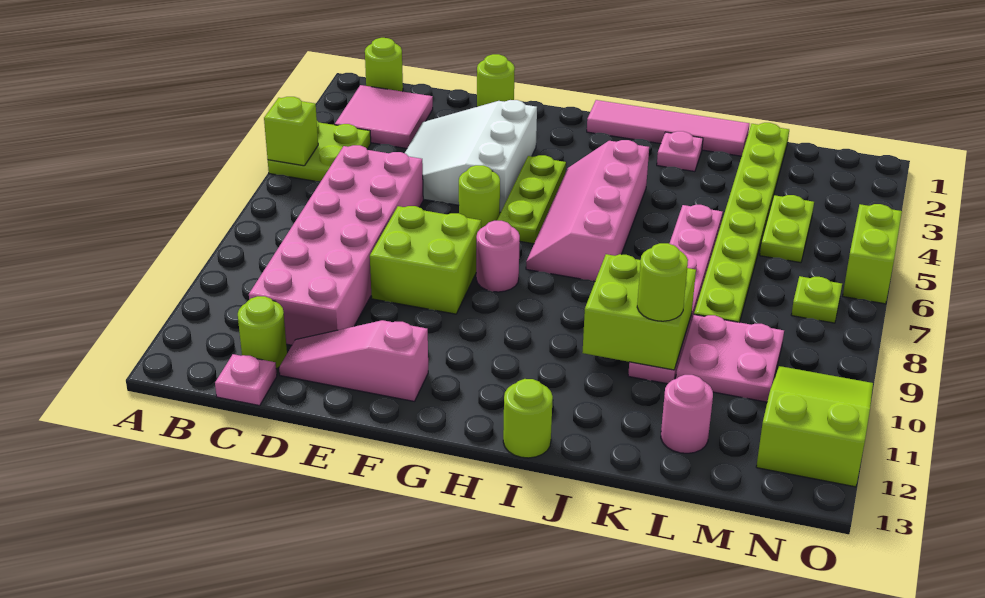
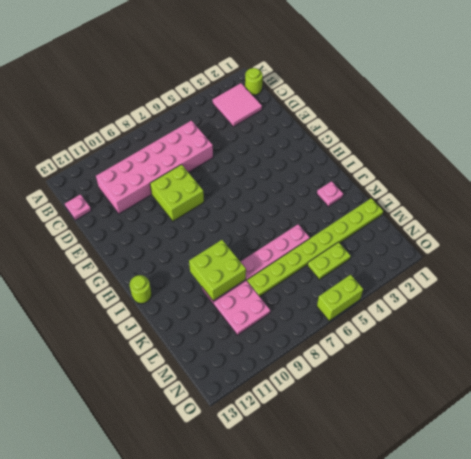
none -> lime 2x2 plate [268,121,371,181]
none -> lime 1x1 round brick [238,296,287,369]
none -> white 3x3 slope [405,100,537,212]

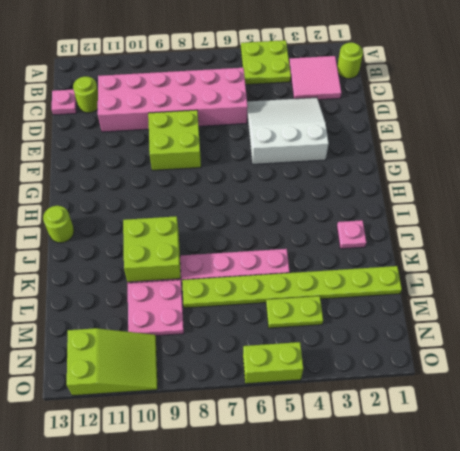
none -> pink 1x3 slope [279,320,428,401]
none -> lime 1x1 round brick [477,54,515,107]
none -> lime 1x1 round brick [459,165,500,228]

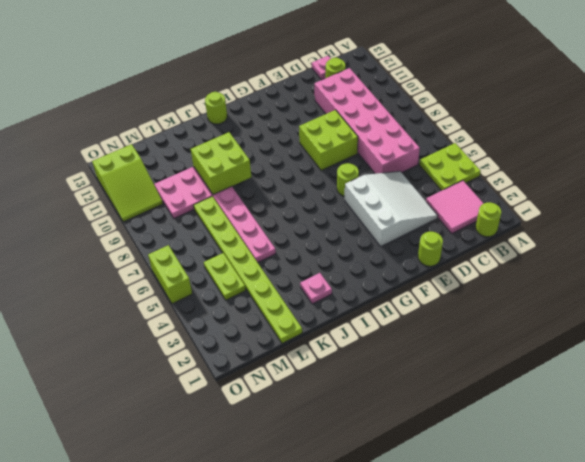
none -> pink 1x3 slope [279,320,428,401]
none -> lime 1x3 plate [497,155,566,244]
none -> pink 1x1 round brick [476,221,520,292]

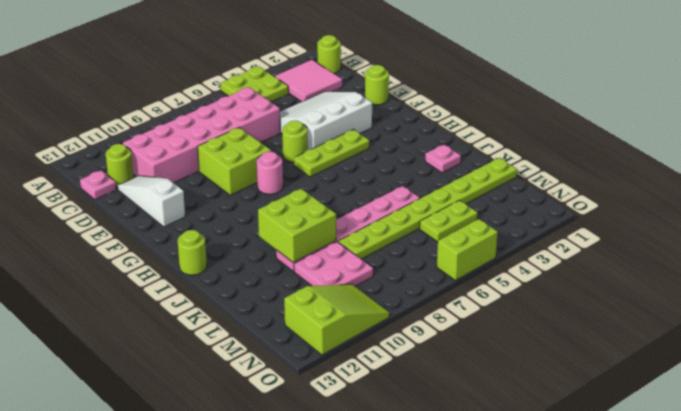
white 1x3 slope [118,176,185,227] -> pink 1x3 slope [279,320,428,401]
none -> pink 1x4 tile [587,100,749,156]
none -> pink 2x4 slope [526,140,649,281]
none -> pink 1x1 round brick [661,375,713,453]

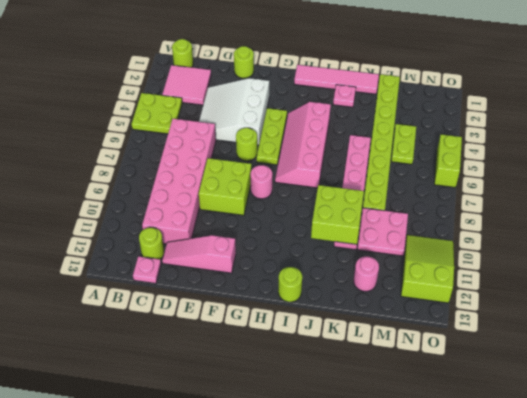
none -> lime 1x1 plate [791,276,842,323]
none -> lime 1x1 brick [264,97,318,166]
none -> lime 1x1 round brick [637,243,688,321]

